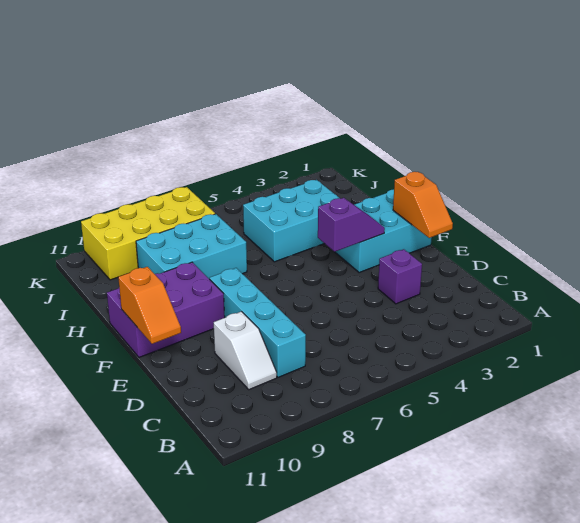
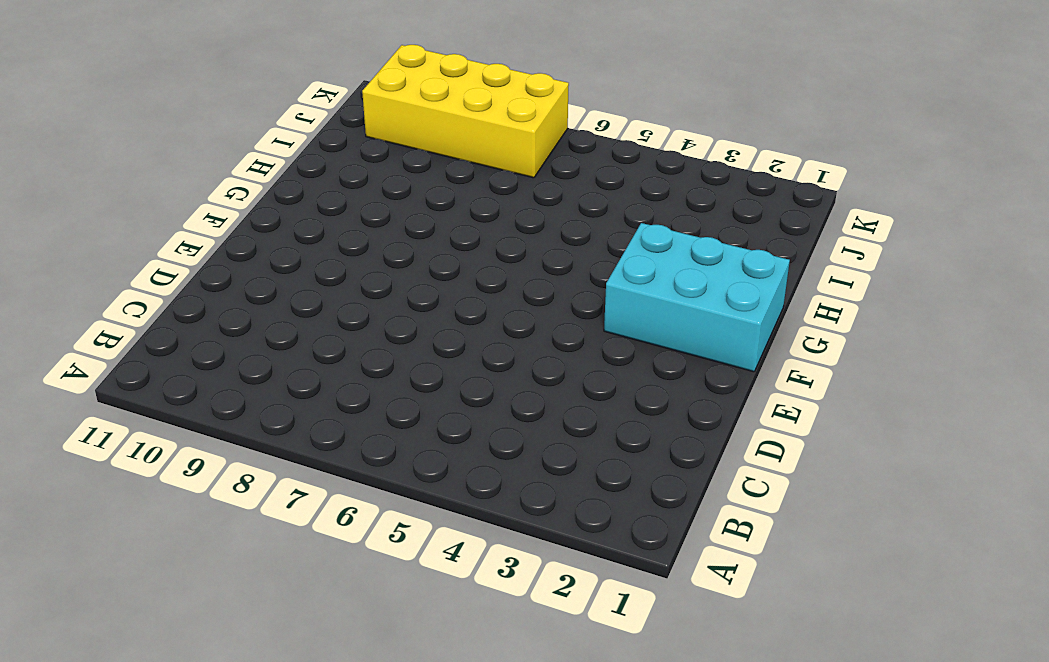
none -> cyan 1x4 brick [209,268,306,377]
none -> white 1x2 slope [214,311,277,390]

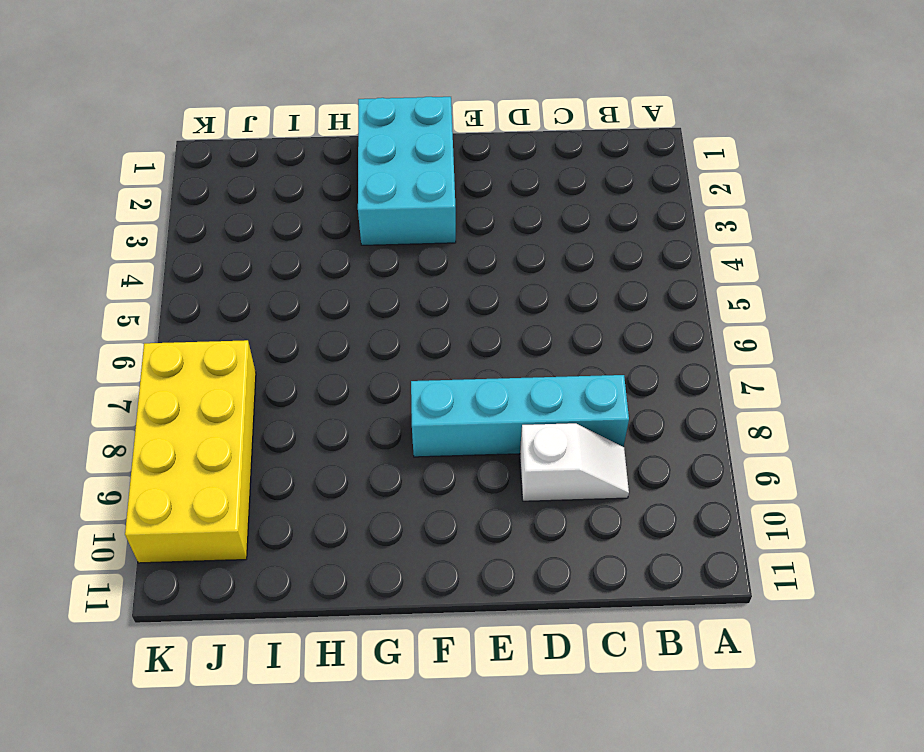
none -> purple 1x1 brick [378,249,422,304]
none -> purple 2x3 brick [107,262,225,357]

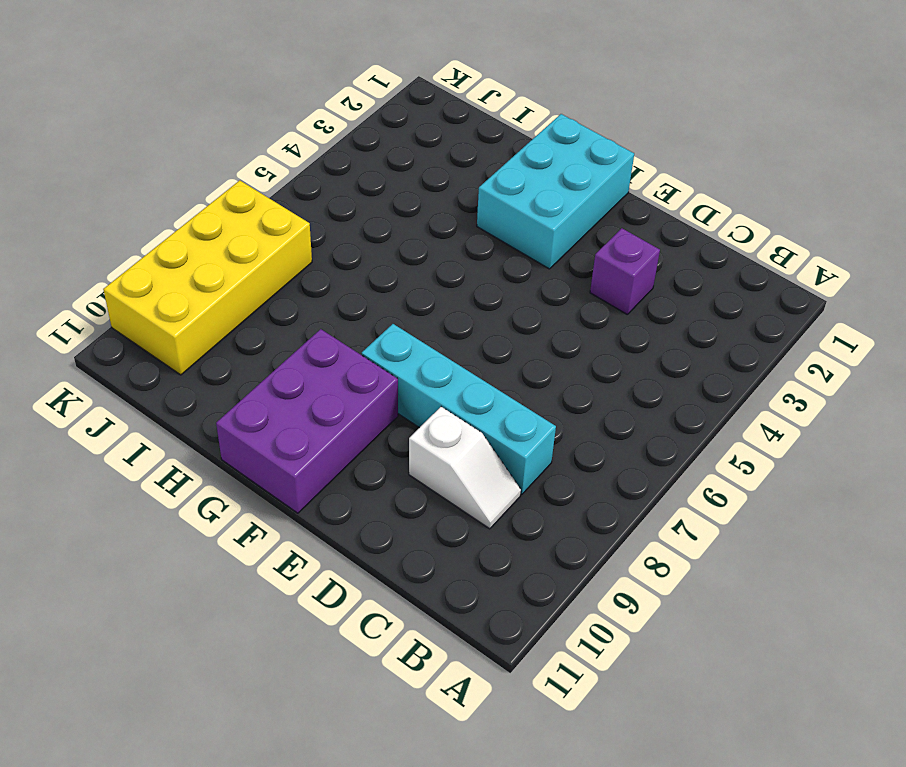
none -> cyan 2x3 brick [243,180,339,262]
none -> cyan 2x3 brick [136,214,247,278]

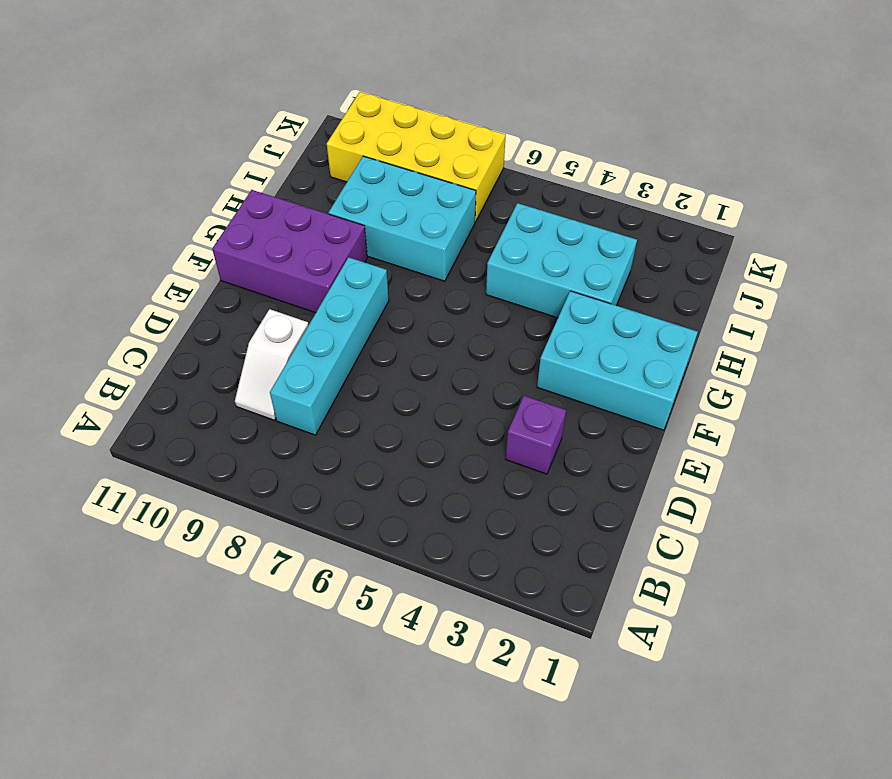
none -> orange 1x2 slope [393,172,453,238]
none -> orange 1x2 slope [118,267,181,344]

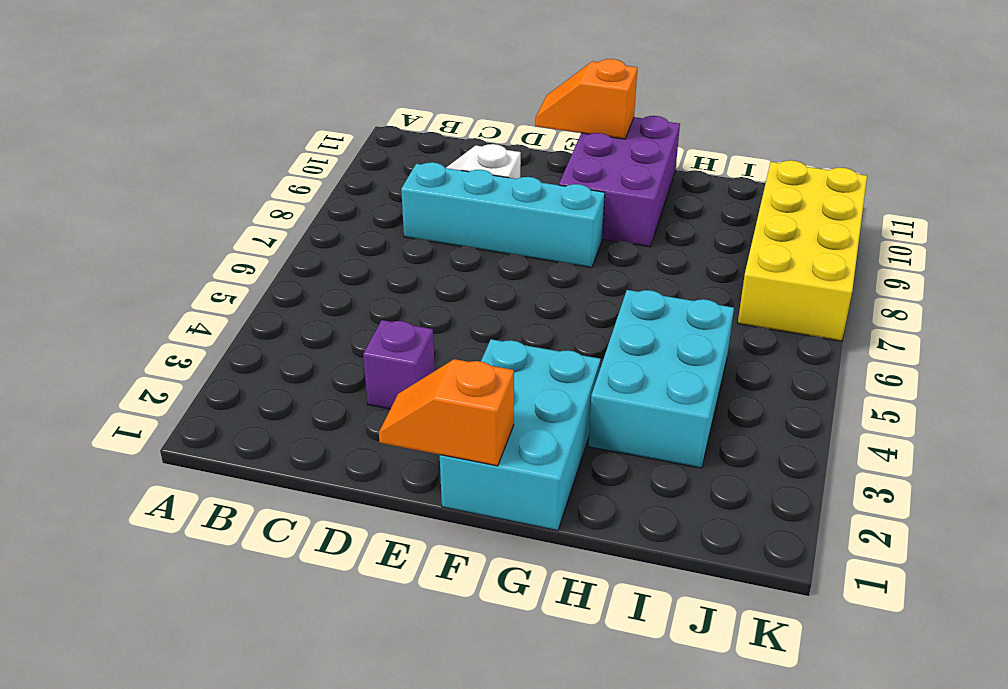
none -> cyan 2x3 brick [136,214,247,278]
none -> purple 1x2 slope [318,198,385,252]

